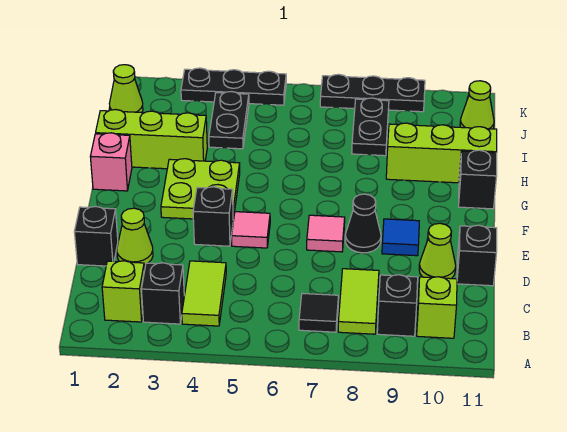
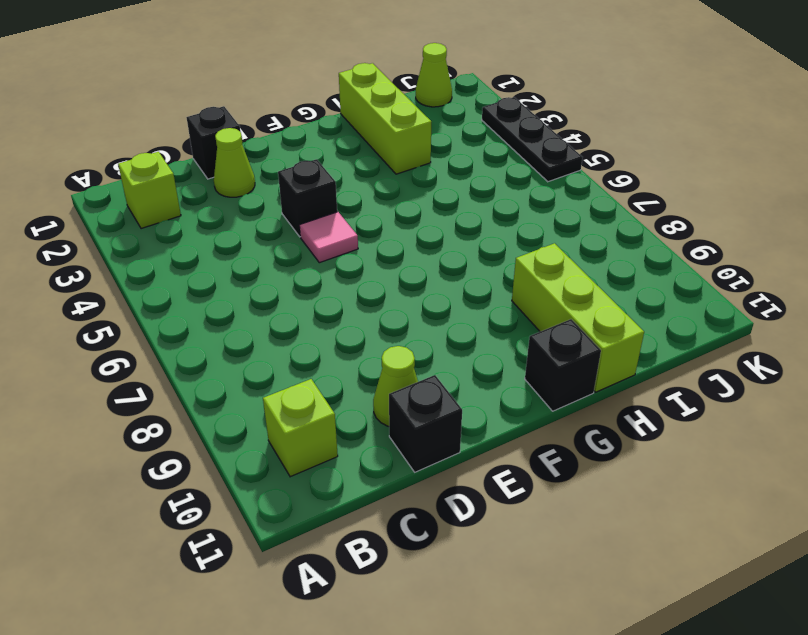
none -> black 1x1 brick [141,263,184,324]
none -> lime 1x2 tile [182,261,226,326]
none -> black 1x1 tile [299,293,339,332]

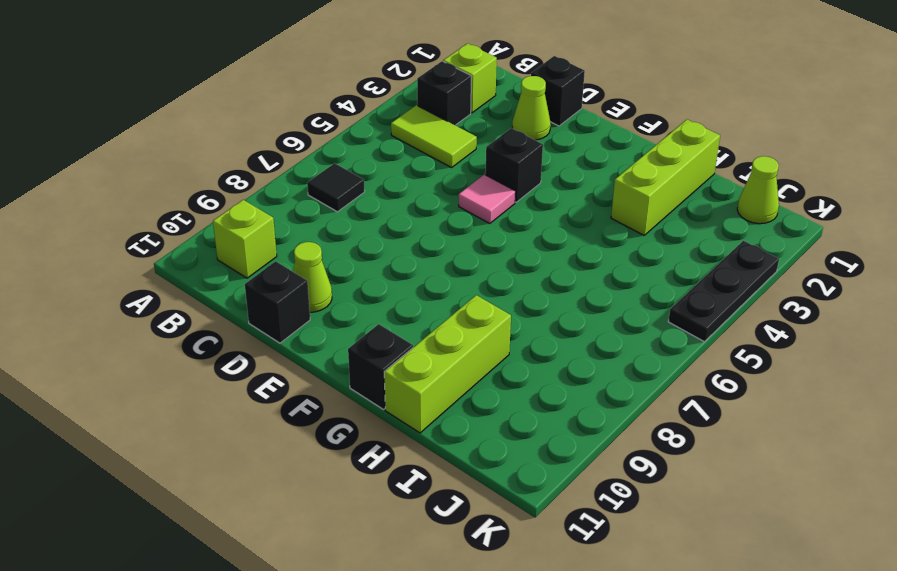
none -> lime 1x2 tile [338,269,379,334]
none -> black 1x1 brick [377,275,418,336]
none -> pink 1x1 tile [307,215,345,252]

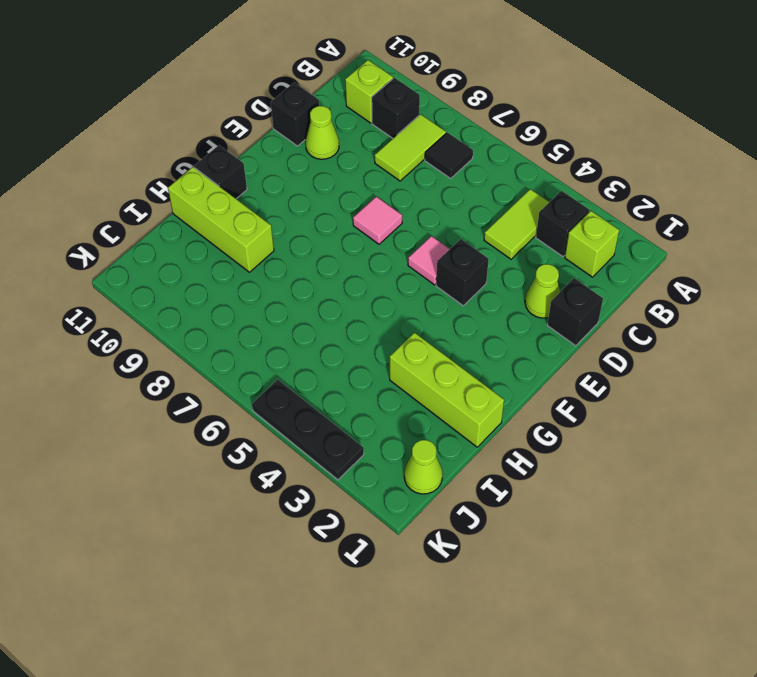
none -> black 1x1 cone [345,194,381,253]
none -> blue 1x1 tile [382,219,419,256]
none -> lime 2x2 plate [161,159,240,220]

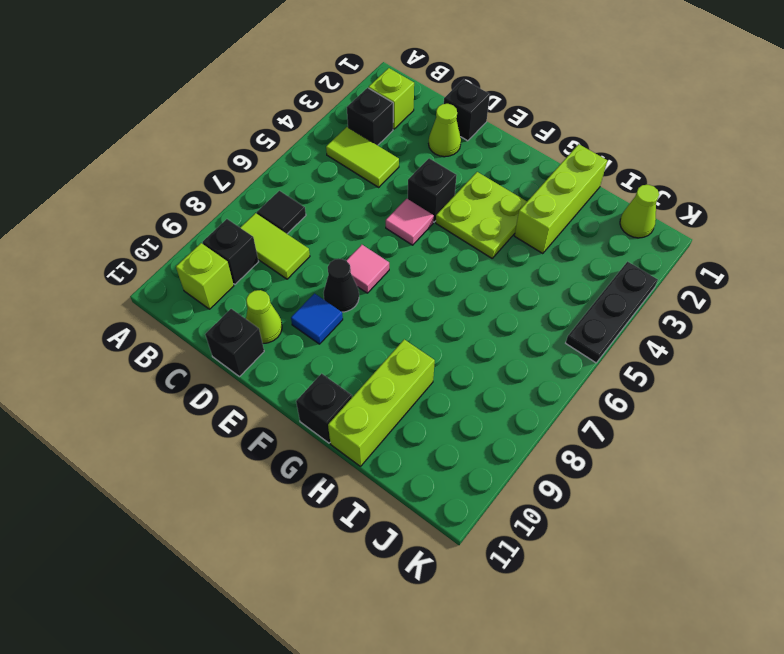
none -> pink 1x1 brick [90,133,132,191]
none -> black 1x2 plate [209,92,249,149]
none -> black 1x2 plate [352,98,389,156]

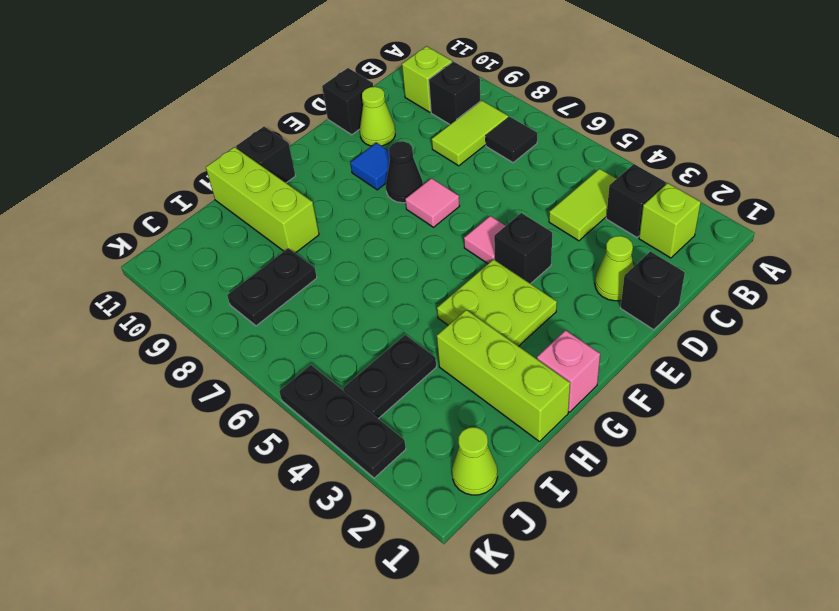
none -> lime 1x1 cone [460,81,494,129]
none -> black 1x3 plate [320,74,425,112]

